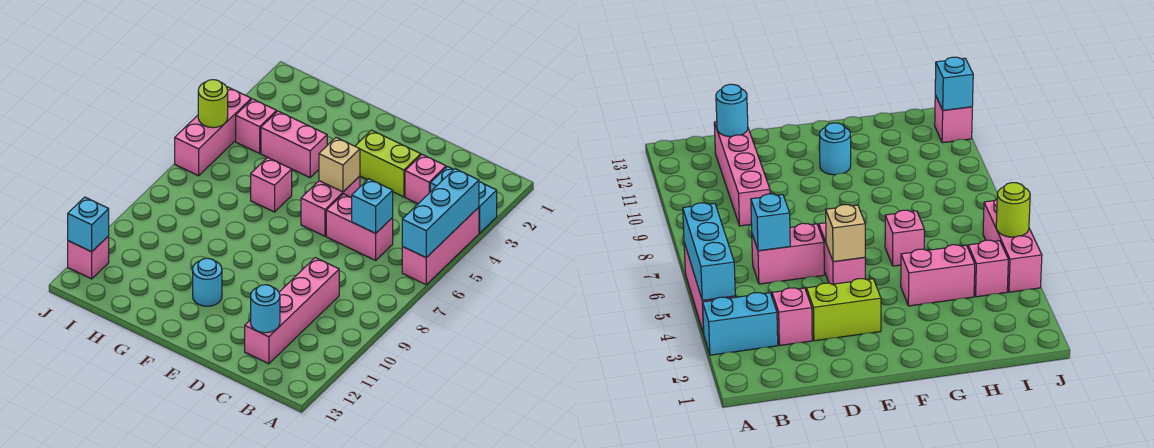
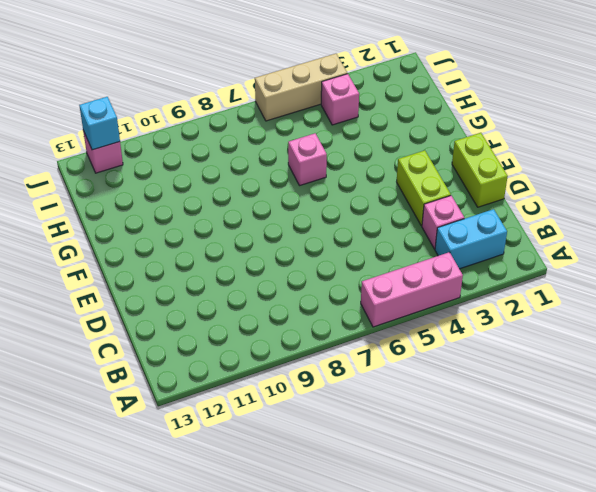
cyan 1x2 brick [435,209,507,269] -> cyan 1x2 brick turned to [430,167,497,233]
lime 1x2 brick [452,133,508,207] -> none
tan 1x3 brick [255,54,347,121] -> pink 1x3 brick [175,87,251,176]
none -> pink 1x2 brick [326,194,393,260]
none -> pink 1x4 brick [245,258,339,364]
none -> pink 1x2 brick [301,176,360,236]

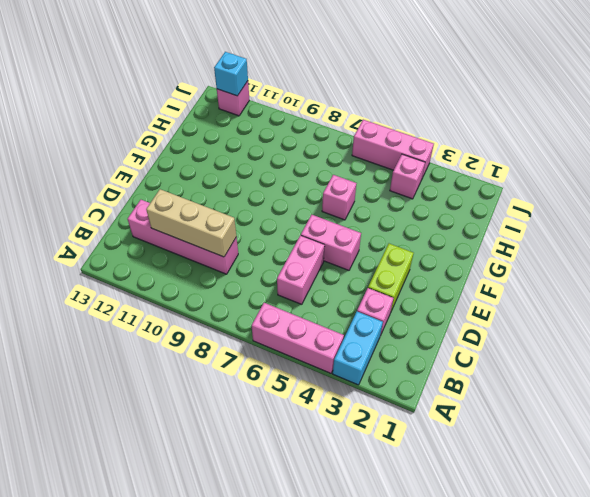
tan 1x3 brick [146,189,236,257] -> none
none -> cyan 1x1 round brick [193,258,222,306]
none -> pink 1x2 brick [261,111,327,178]
none -> cyan 1x3 brick [402,169,479,258]

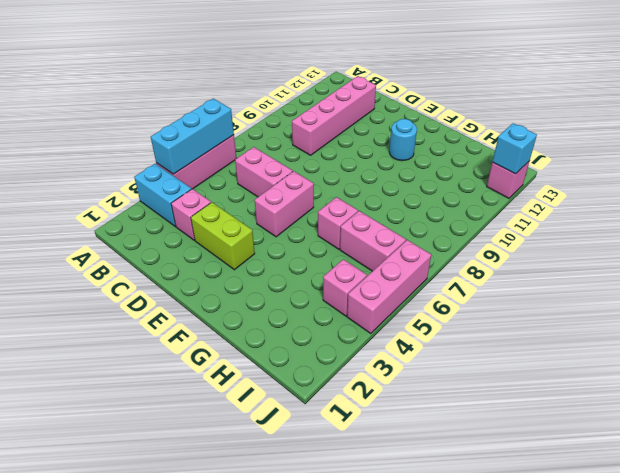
pink 1x2 brick [340,211,406,271] -> pink 1x2 brick moved to [261,111,327,178]
none -> cyan 1x1 brick [352,179,393,233]
none -> cyan 1x1 round brick [251,285,280,333]
none -> tan 1x1 brick [319,138,360,192]

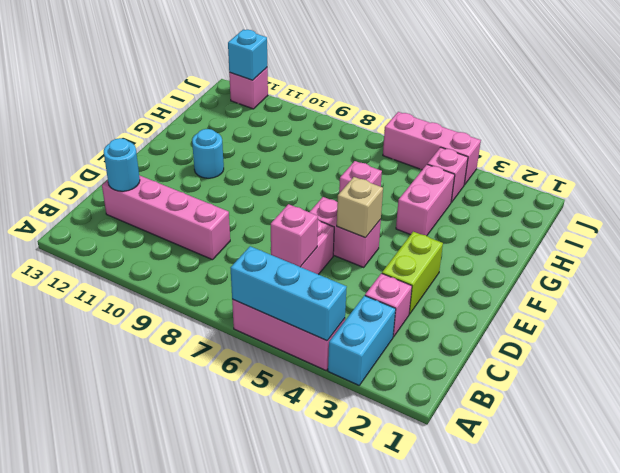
pink 1x1 brick [271,204,318,267] -> cyan 1x1 brick [352,179,393,233]
none -> lime 1x1 round brick [198,80,228,128]

